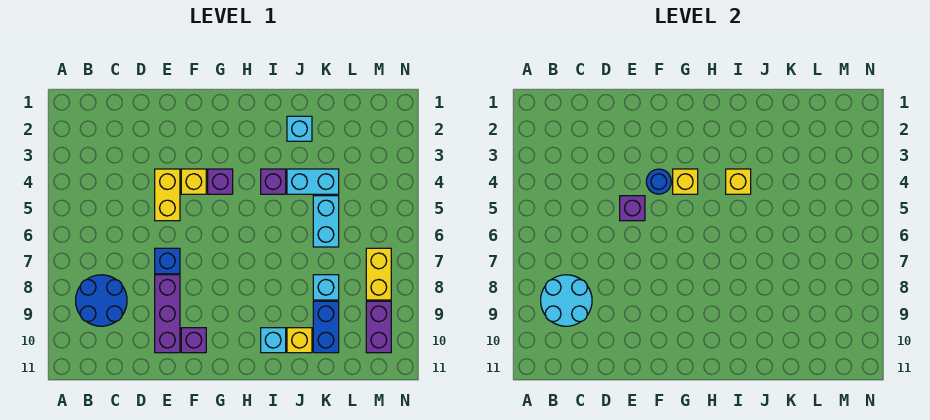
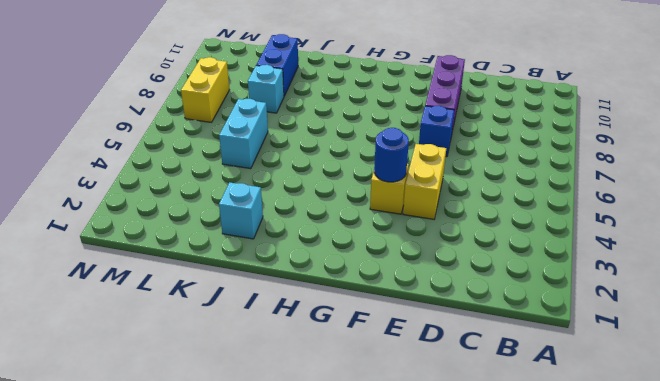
none -> blue 2x2 round brick [76,275,127,326]
none -> purple 1x1 brick [181,328,206,353]
none -> purple 1x1 brick [208,169,233,194]

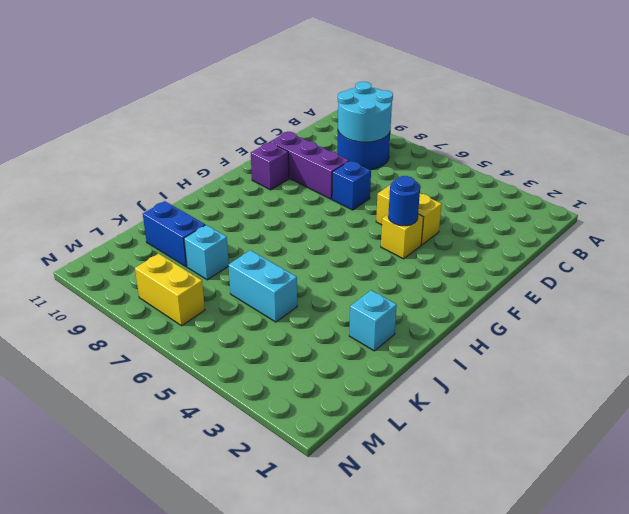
none -> purple 1x1 brick [208,169,233,194]
none -> purple 1x1 brick [261,169,286,194]
none -> cyan 1x1 brick [261,328,286,353]

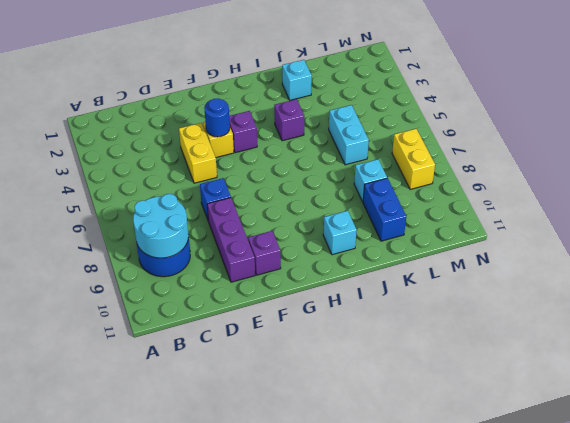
none -> cyan 1x2 brick [287,169,339,194]
none -> yellow 1x1 brick [287,328,312,353]
none -> purple 1x2 brick [366,301,391,353]

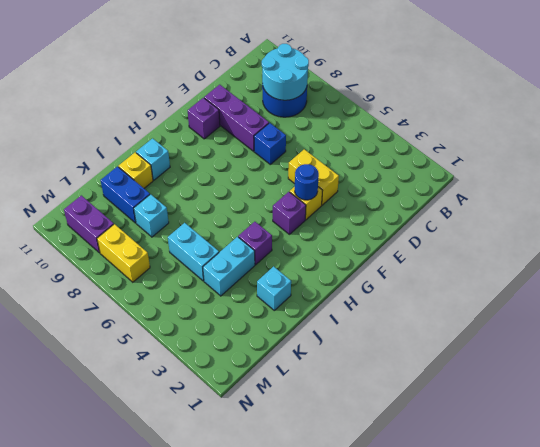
none -> purple 1x1 brick [620,196,645,221]
none -> yellow 1x1 brick [673,169,698,194]
none -> yellow 1x1 brick [726,169,751,194]

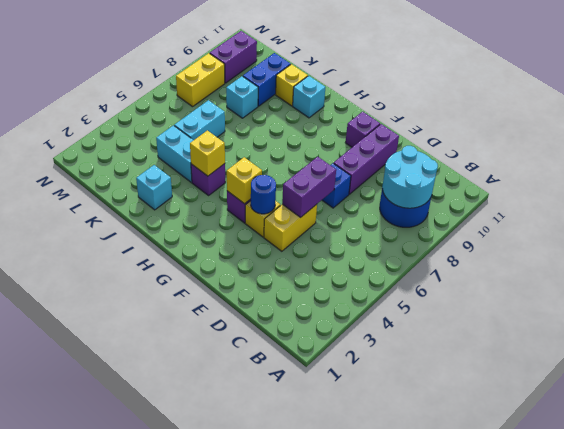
purple 1x2 brick [282,157,336,217] -> purple 1x1 brick [620,196,645,221]

